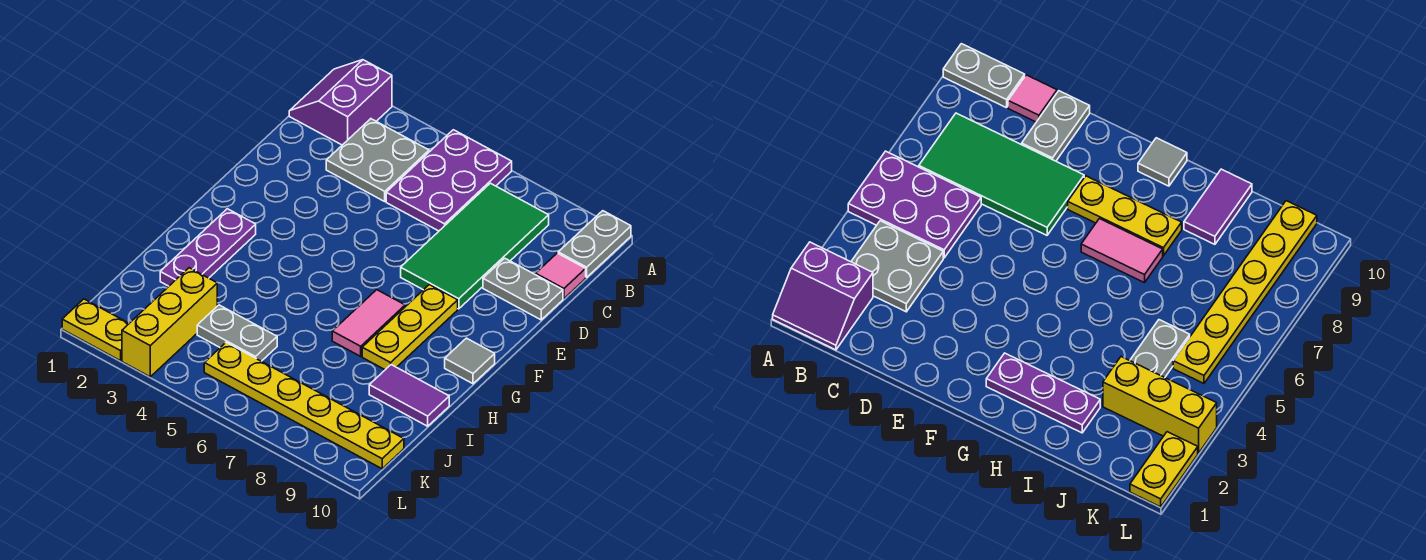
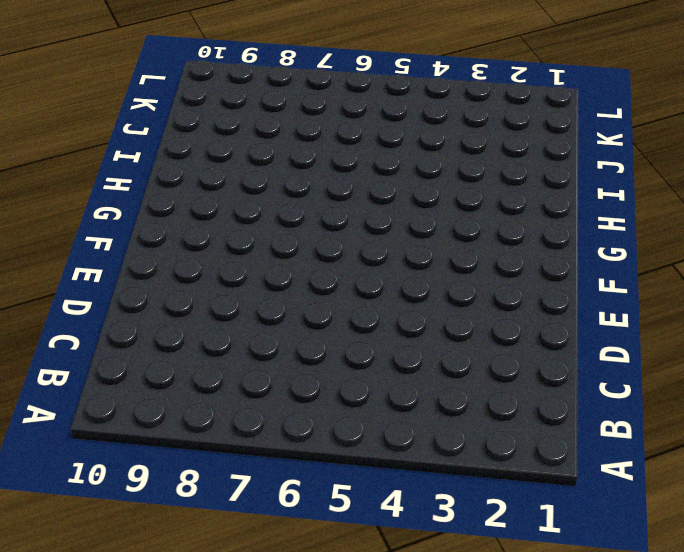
none -> purple 2x2 slope [289,60,392,145]
none -> purple 2x3 plate [386,130,512,231]
none -> grey 1x2 plate [558,211,631,277]

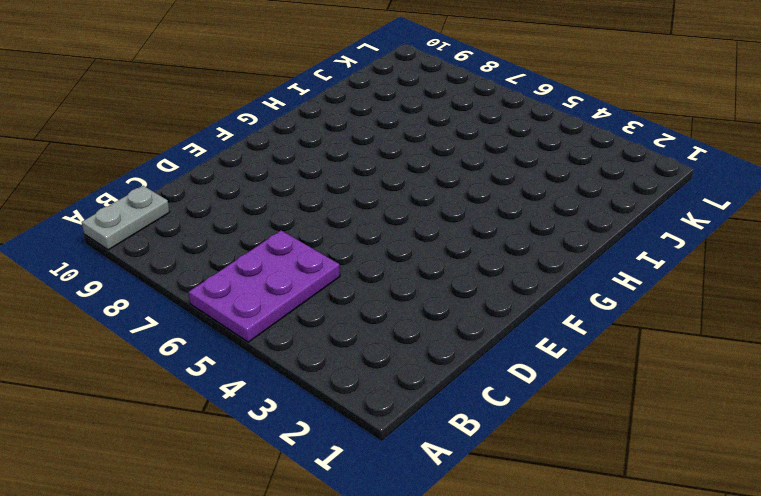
none -> purple 2x2 slope [289,60,392,145]
none -> grey 2x2 plate [326,119,429,201]
none -> green 2x4 tile [401,183,549,309]

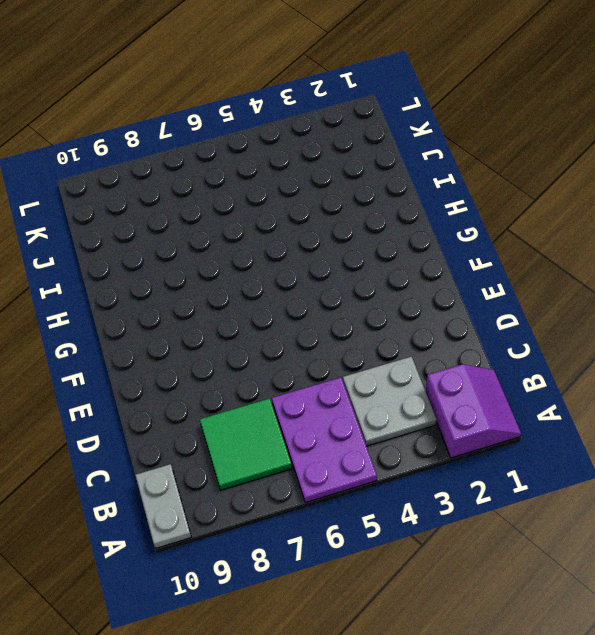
green 2x2 tile [200,398,292,490] -> green 2x4 tile [401,183,549,309]
none -> pink 1x1 tile [536,253,586,299]
none -> grey 1x2 plate [483,258,563,320]
none -> yellow 1x3 plate [362,285,458,370]

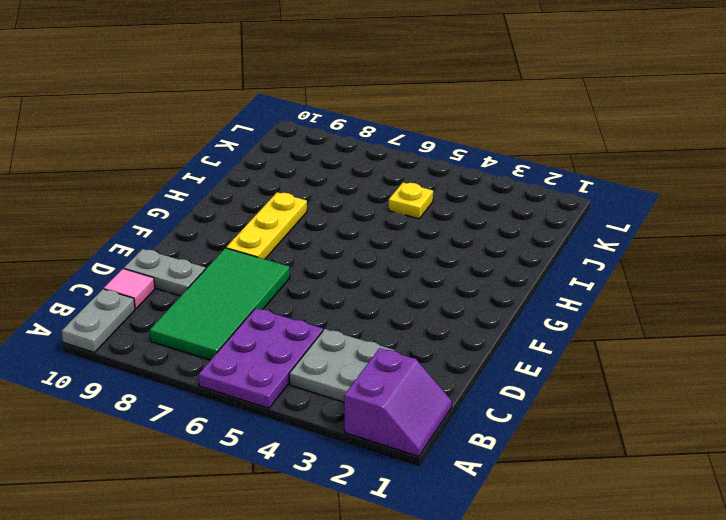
yellow 1x1 plate [389,183,433,219] -> grey 1x2 plate [197,305,277,361]
none -> purple 1x3 plate [160,209,256,286]
none -> pink 1x2 tile [332,290,405,356]
none -> grey 1x1 tile [445,338,495,384]

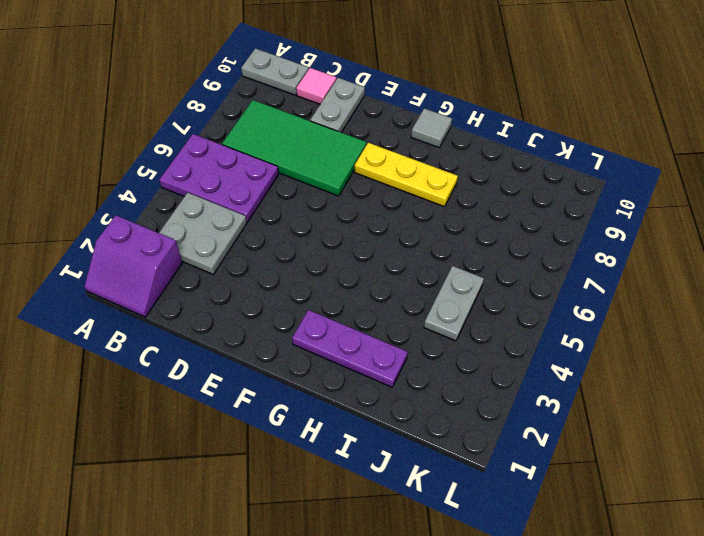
none -> pink 1x2 tile [332,290,405,356]
none -> purple 1x2 tile [369,365,449,426]
none -> yellow 1x3 brick [122,268,217,377]

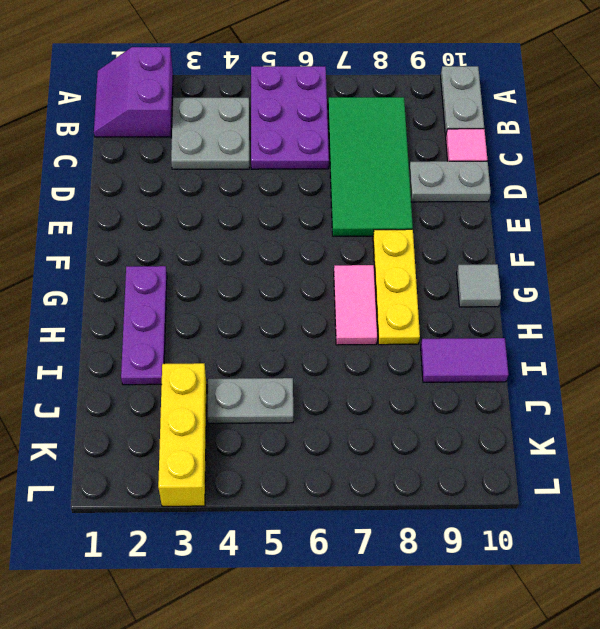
none -> yellow 1x6 plate [204,343,404,469]
none -> yellow 1x2 plate [62,299,129,361]

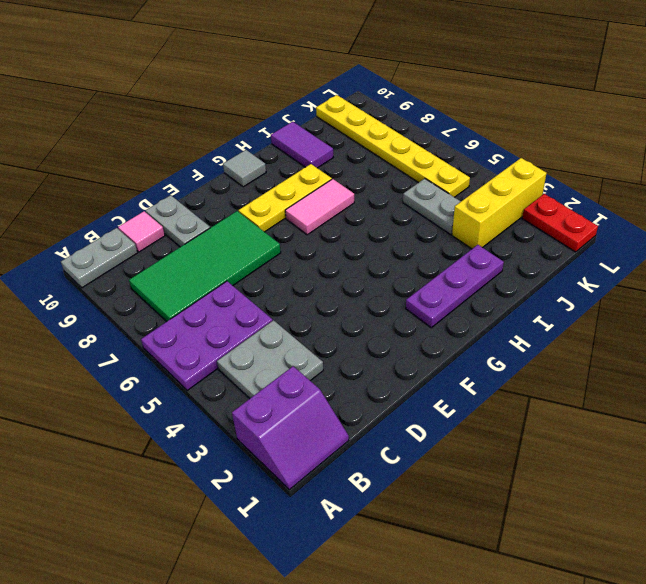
red 1x2 plate [522,194,598,252] -> yellow 1x2 plate [62,299,129,361]

